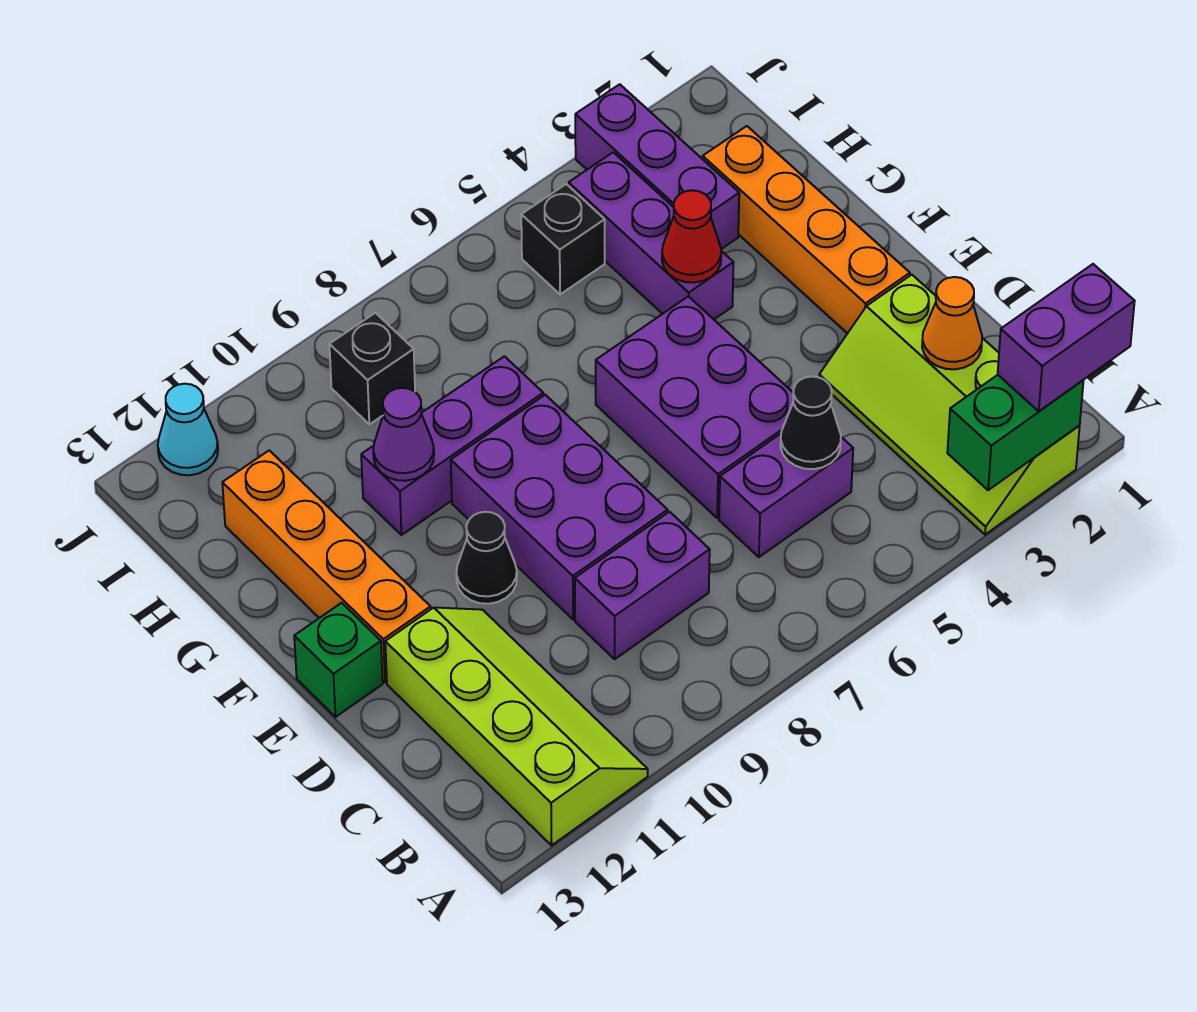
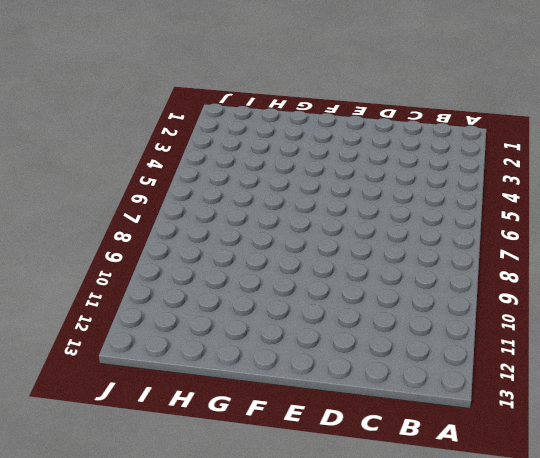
none -> lime 2x4 slope [819,275,1080,535]
none -> lime 2x4 slope [385,608,648,845]
none -> purple 1x2 brick [719,434,853,557]

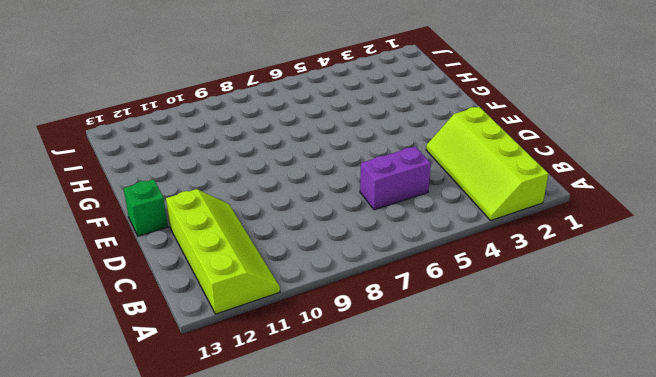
none -> purple 1x2 brick [575,512,710,659]
none -> purple 2x3 brick [596,296,793,518]
none -> purple 2x3 brick [451,395,668,619]

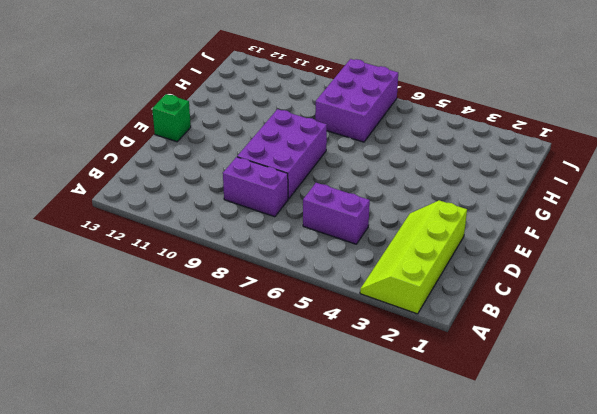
purple 2x3 brick [315,59,398,142] -> purple 2x3 brick moved to [596,296,793,518]
none -> lime 2x4 slope [385,608,648,845]
none -> orange 1x4 brick [703,126,910,333]
none -> black 1x1 cone [456,512,517,604]

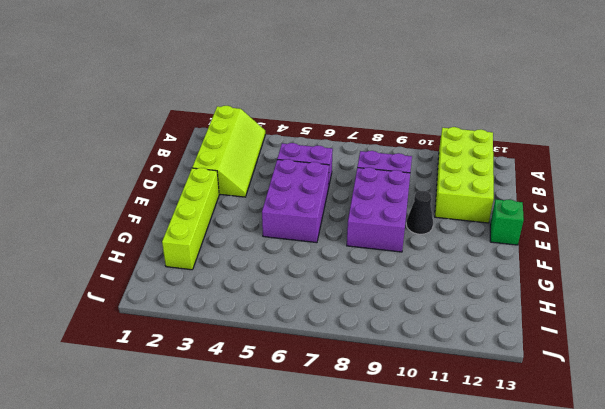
lime 2x4 brick [435,127,494,223] -> lime 2x4 slope [385,608,648,845]
lime 1x4 brick [162,168,219,270] -> orange 1x4 brick [703,126,910,333]
none -> orange 1x4 brick [222,450,431,682]
none -> purple 1x3 brick [569,152,734,319]
none -> purple 1x3 brick [361,356,543,535]

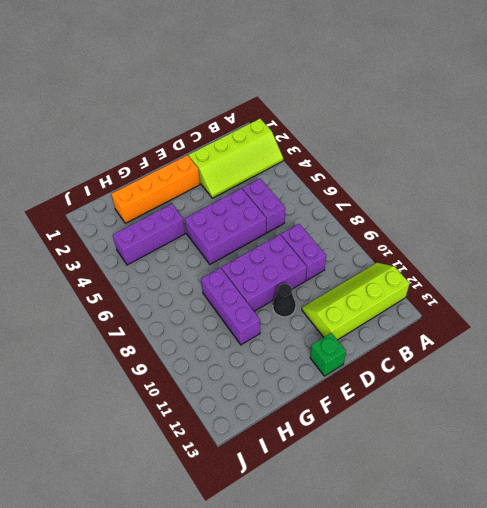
none -> orange 1x4 brick [222,450,431,682]
none -> purple 1x3 brick [575,84,739,249]
none -> black 1x1 brick [521,184,605,294]

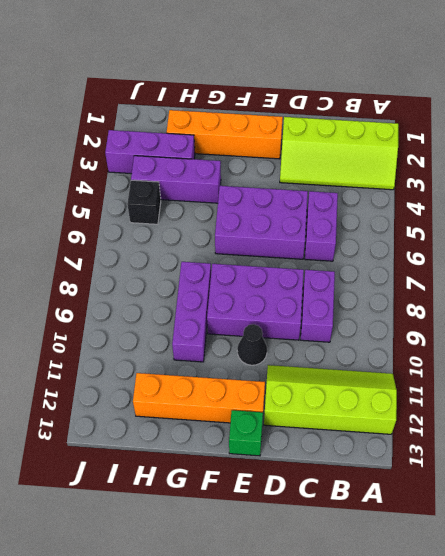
none -> black 1x1 brick [329,313,415,424]
none -> cyan 1x1 cone [158,384,218,475]
none -> green 1x2 brick [947,375,1083,490]

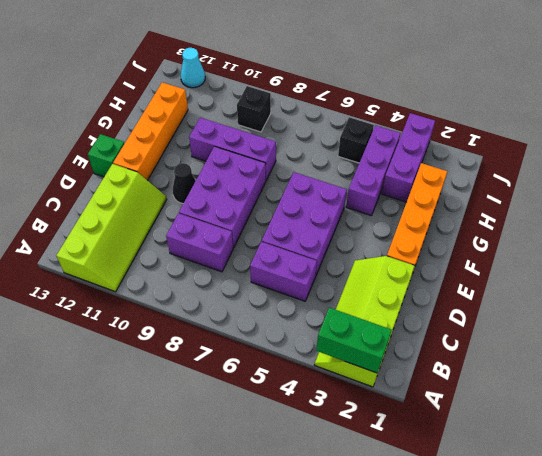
none -> orange 1x1 cone [922,277,982,369]
none -> black 1x1 cone [780,377,841,469]
none -> red 1x1 cone [662,190,721,283]

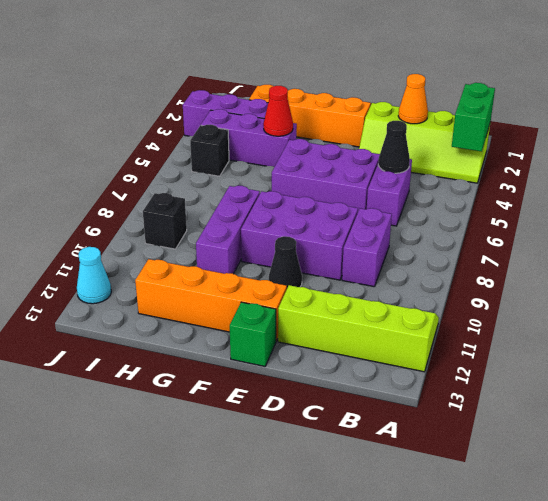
none -> purple 1x1 cone [373,388,434,481]
none -> purple 1x2 brick [998,264,1135,411]

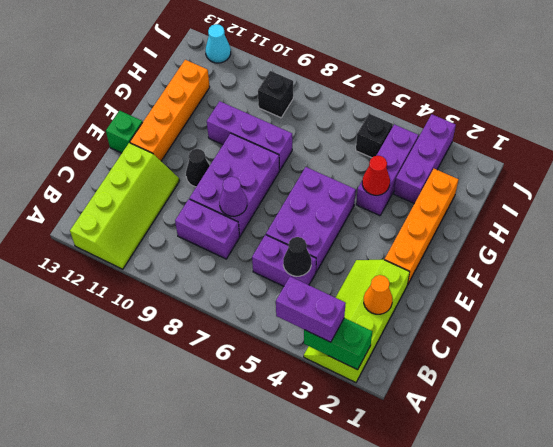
purple 1x2 brick [276,277,346,342] -> purple 1x2 brick moved to [998,264,1135,411]
purple 1x1 cone [219,177,247,216] -> purple 1x1 cone moved to [373,388,434,481]

